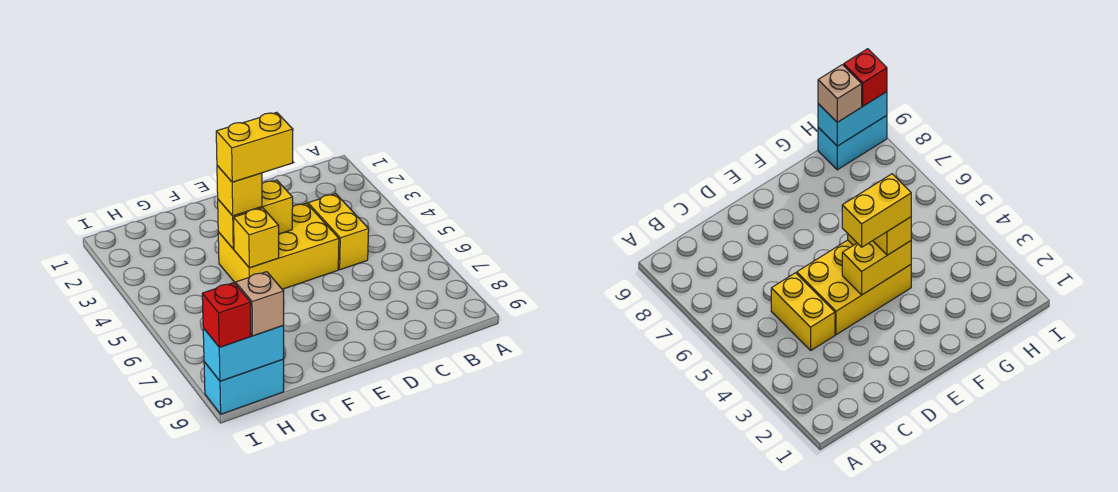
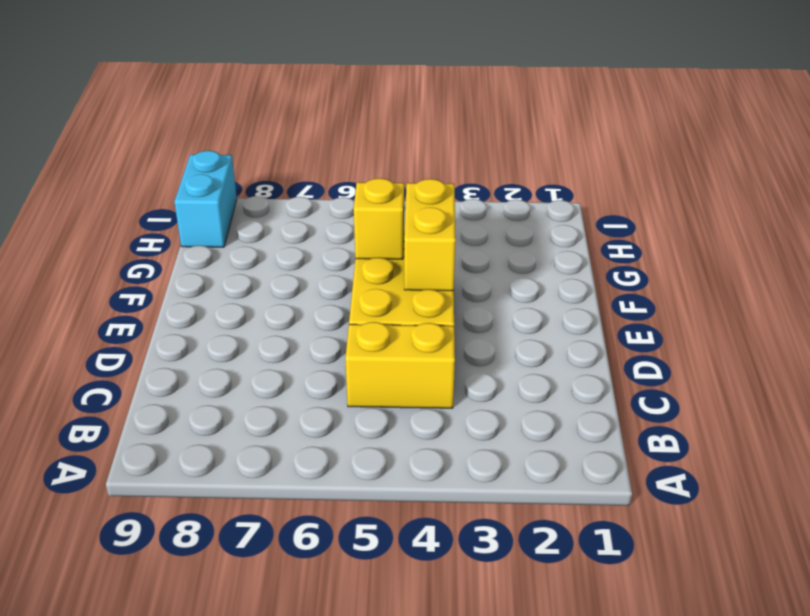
none -> cyan 1x2 brick [203,325,284,381]
none -> yellow 1x1 brick [217,166,262,216]

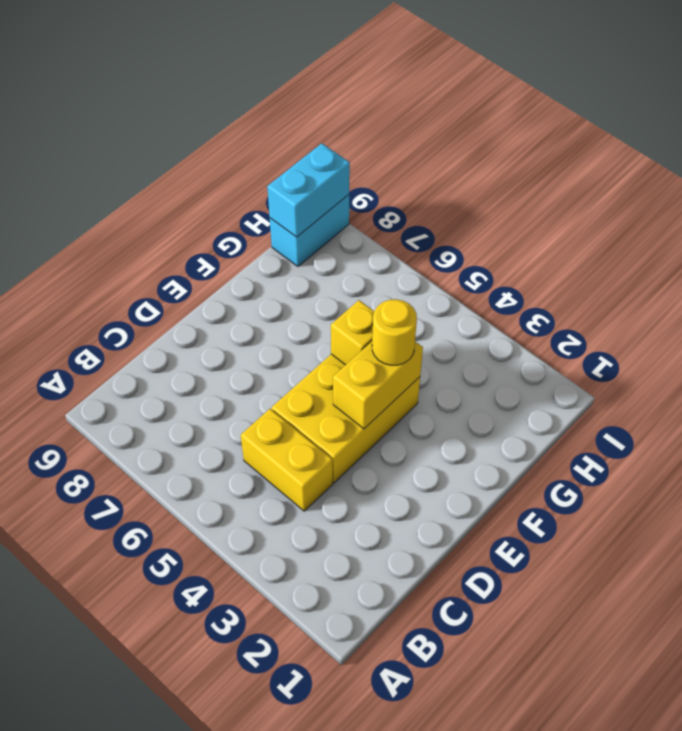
yellow 1x1 round brick [372,299,417,365] -> yellow 1x1 brick [217,166,262,216]
none -> tan 1x1 brick [236,272,284,336]
none -> red 1x1 brick [202,283,251,347]

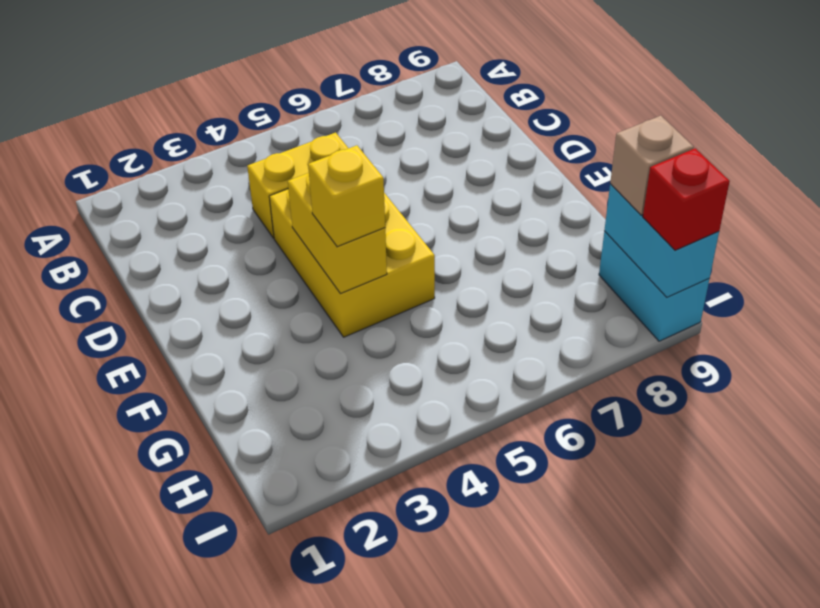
none -> yellow 1x1 brick [234,208,279,268]
none -> yellow 1x2 brick [216,112,293,182]

